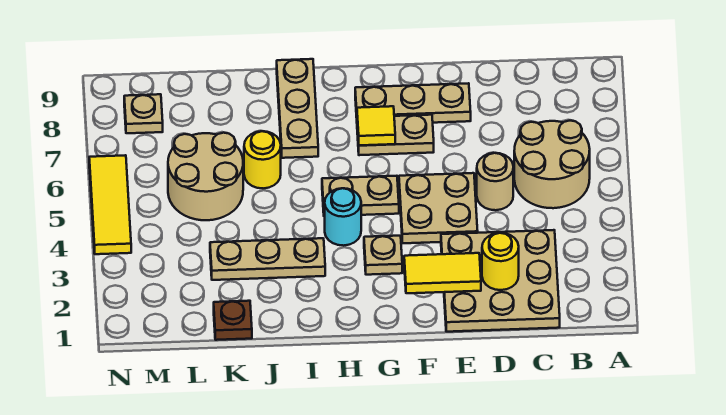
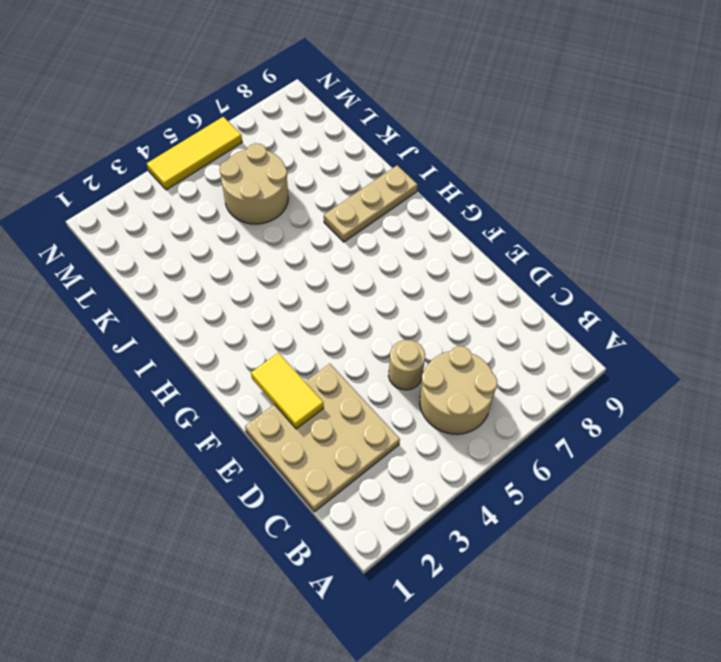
none -> tan 2x2 plate [399,173,478,243]
none -> tan 1x3 plate [355,83,471,123]
none -> tan 1x2 plate [357,115,434,155]

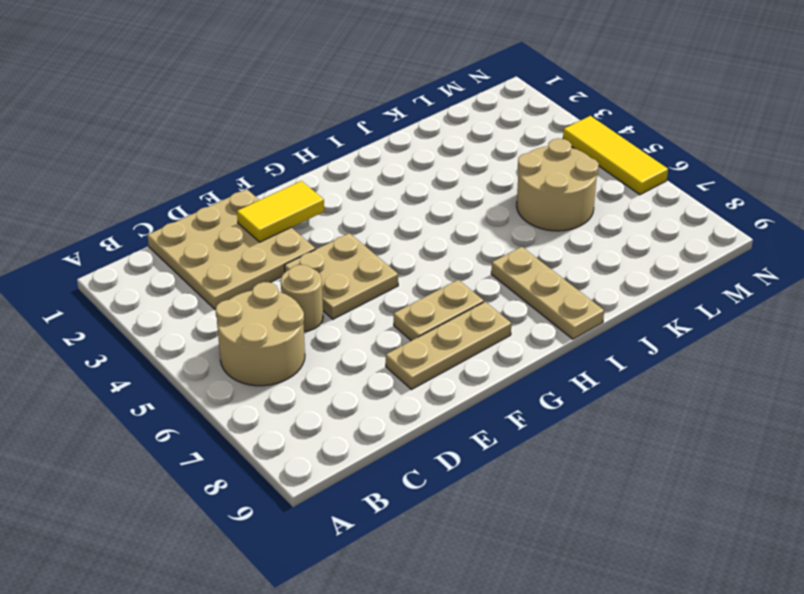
none -> tan 1x1 plate [364,236,402,275]
none -> tan 1x2 plate [322,176,399,216]
none -> cyan 1x1 round brick [325,188,361,246]

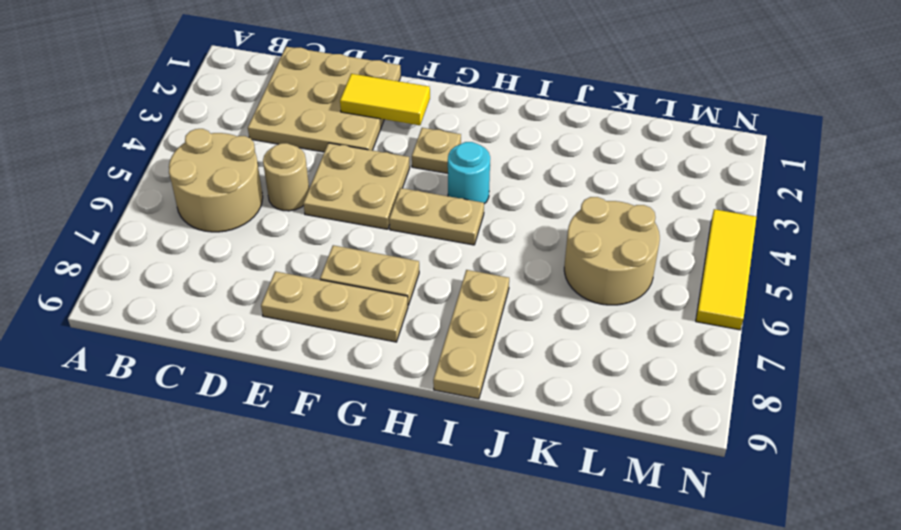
none -> tan 1x3 plate [210,238,325,280]
none -> yellow 1x1 round brick [244,131,281,188]
none -> brown 1x1 plate [214,301,252,340]

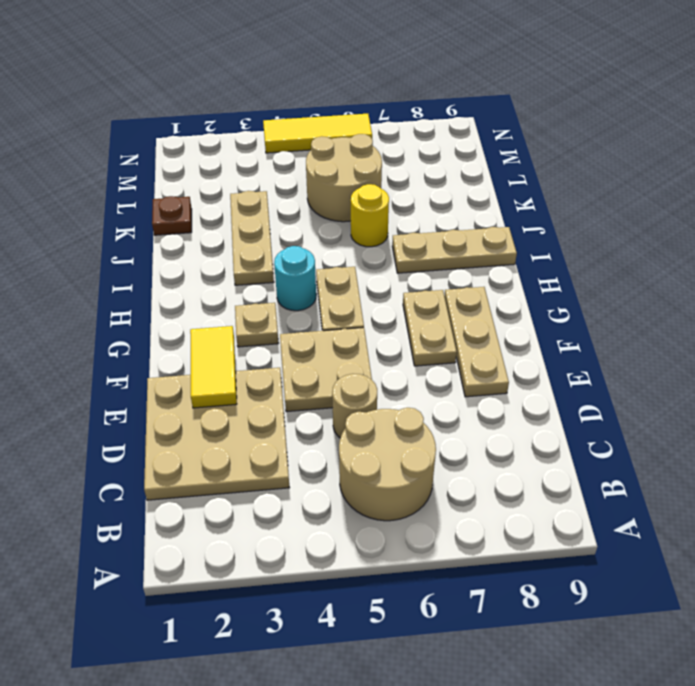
none -> tan 1x1 plate [124,94,163,133]
none -> yellow 1x1 round brick [482,233,519,290]
none -> yellow 1x1 tile [357,106,395,145]

